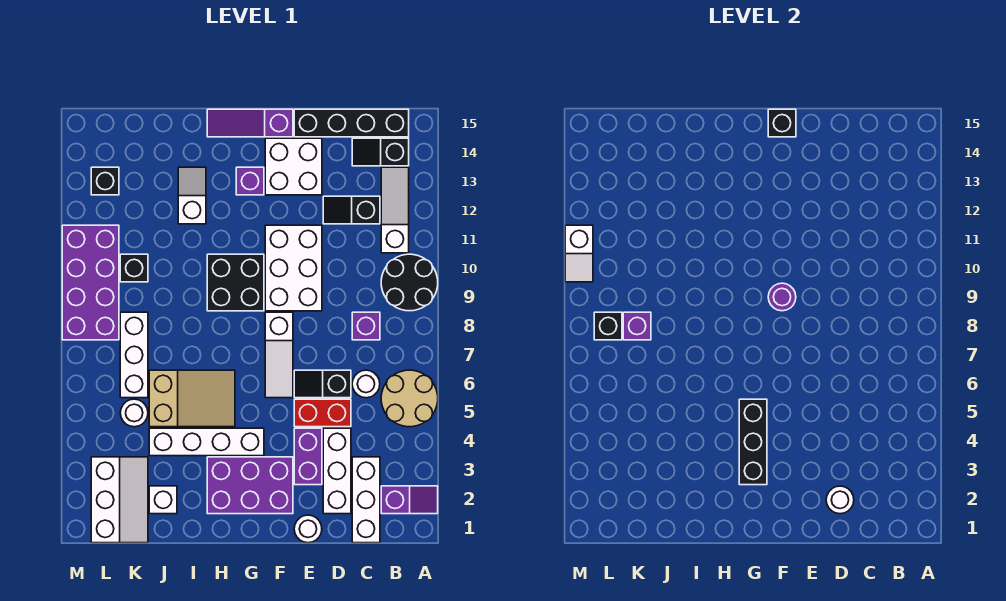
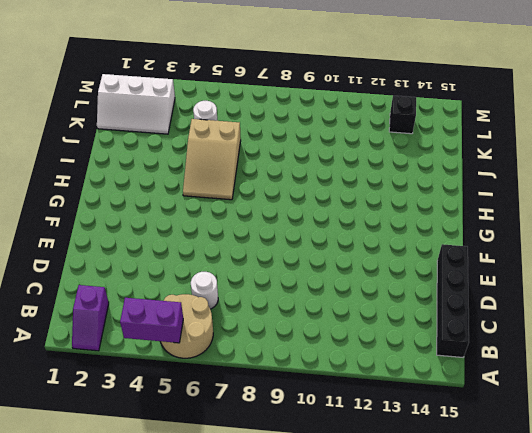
purple 1x2 brick [120,298,183,343] -> purple 1x2 brick moved to [294,428,322,485]
none -> black 2x2 round brick [381,254,438,311]
none -> white 1x3 slope [381,167,409,253]
none -> black 1x2 slope [352,138,409,166]
none -> white 1x3 brick [352,457,380,543]

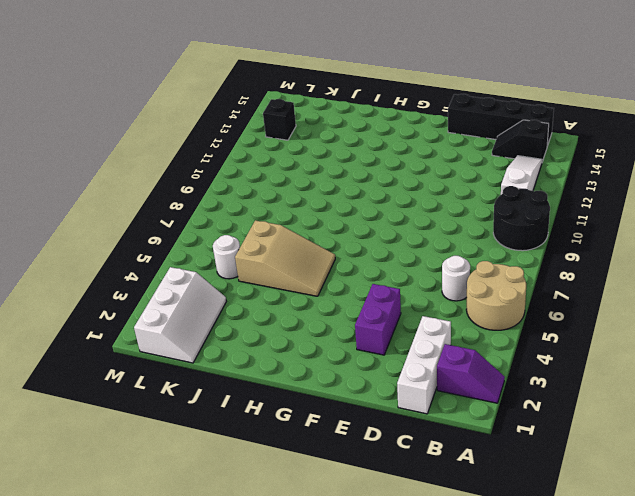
none -> purple 1x1 brick [352,312,380,340]
none -> black 1x2 slope [323,196,380,224]
none -> white 1x3 brick [323,428,351,514]
none -> red 1x2 brick [294,399,351,427]

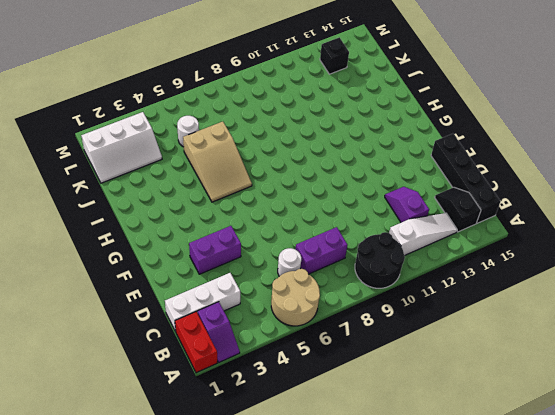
red 1x2 brick [175,312,217,373] -> red 1x2 brick moved to [294,399,351,427]
purple 1x2 brick [295,227,348,274] -> purple 1x1 brick [352,312,380,340]
purple 1x2 slope [385,187,429,223] -> black 1x2 slope [323,196,380,224]
none -> white 1x3 brick [323,428,351,514]
none -> black 1x2 slope [294,370,351,398]
none -> white 1x1 round brick [294,515,322,543]
none -> white 2x3 brick [265,225,322,311]

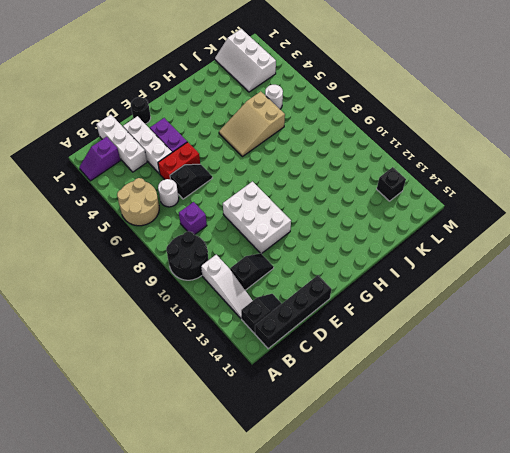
black 1x1 round brick [131,97,151,124] -> white 1x1 round brick [294,515,322,543]
none -> white 2x2 brick [265,138,322,195]
none -> purple 2x3 brick [207,457,293,514]
none -> white 1x3 slope [265,312,293,398]
none -> purple 1x3 slope [207,109,293,137]

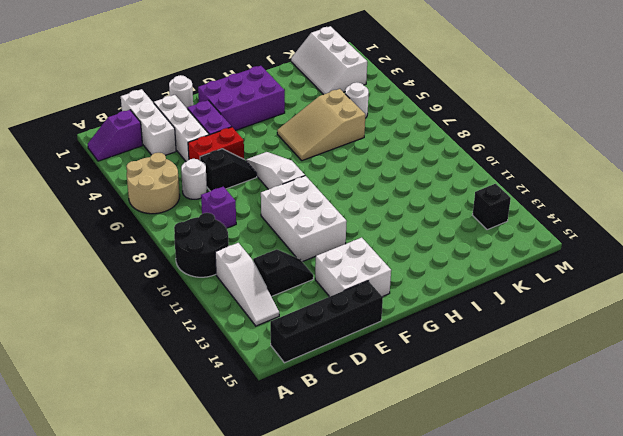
none -> black 1x2 slope [352,138,409,166]
none -> purple 1x3 slope [207,109,293,137]
none -> white 1x4 brick [149,428,264,456]
none -> black 2x2 brick [207,254,264,311]

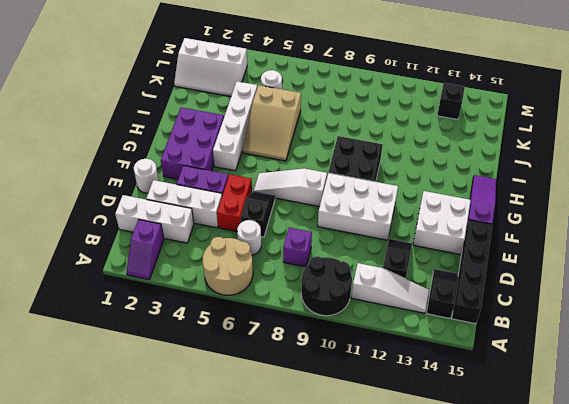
none -> purple 1x1 brick [236,167,264,195]
none -> white 1x2 slope [178,167,206,224]
none -> white 1x1 brick [149,486,177,514]
none -> white 1x3 brick [120,312,148,398]

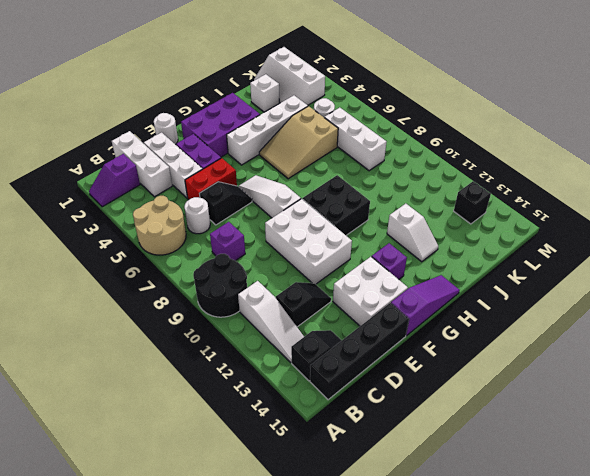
none -> black 1x1 brick [120,254,148,282]
none -> purple 2x4 brick [62,225,119,340]
none -> white 1x1 round brick [826,486,854,514]
none -> purple 1x1 round brick [768,283,796,311]

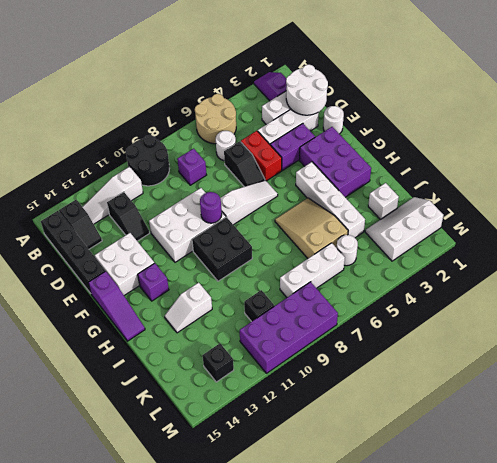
white 2x2 round brick [286,65,328,115] -> white 1x1 round brick [826,486,854,514]
none -> black 1x1 brick [768,109,796,137]
none -> black 1x3 brick [739,399,767,485]
none -> purple 1x1 brick [623,312,651,340]
none -> black 1x1 brick [594,312,622,340]

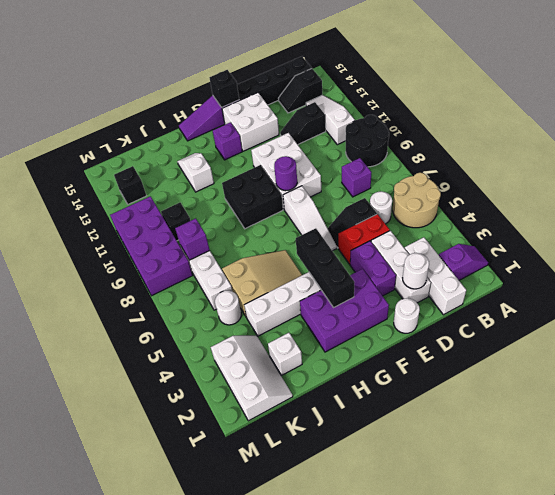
none -> black 1x1 brick [594,312,622,340]
none -> white 1x2 slope [565,225,593,282]

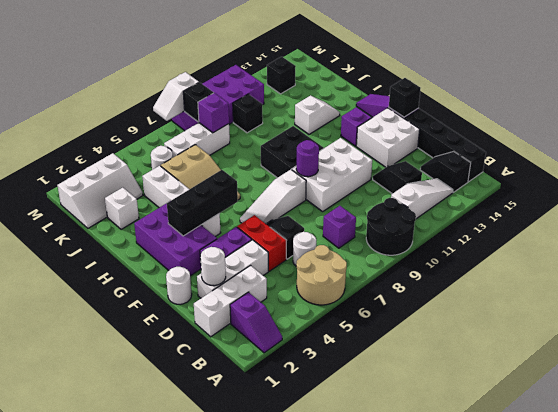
white 1x2 slope [153,72,199,121] -> white 1x2 slope moved to [565,225,593,282]

